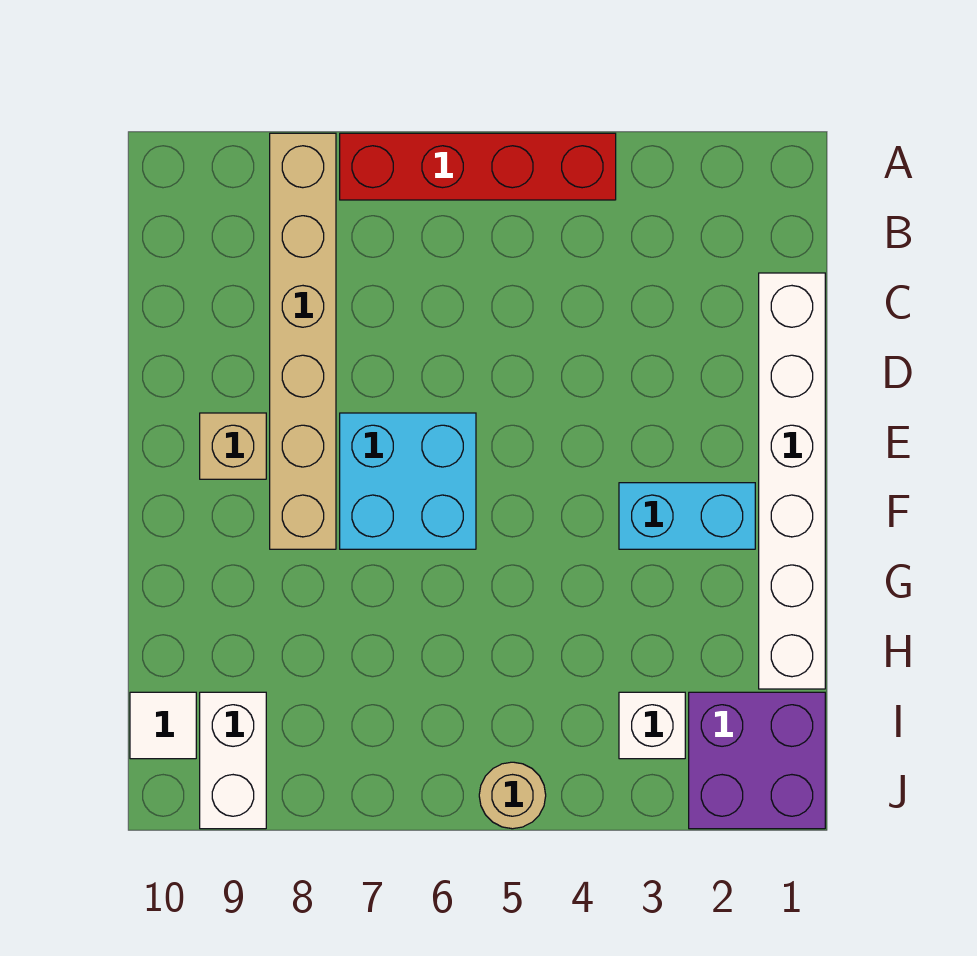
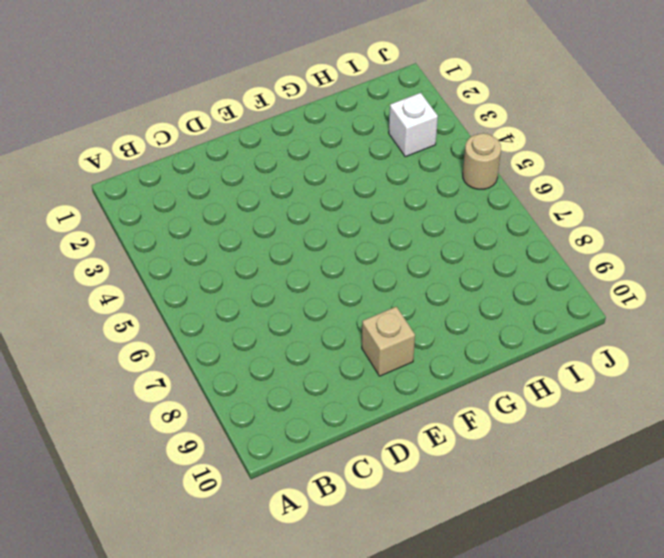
none -> red 1x4 brick [340,133,616,200]
none -> tan 1x6 brick [270,133,336,549]

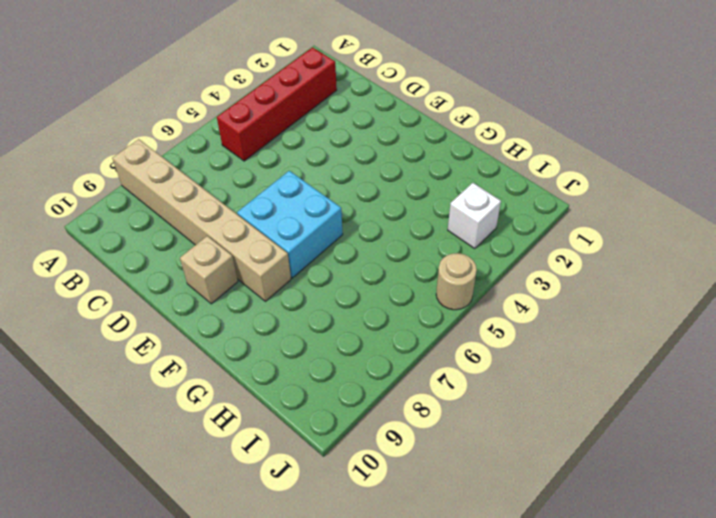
red 1x4 brick [217,47,337,161] -> red 1x4 brick moved to [340,133,616,200]
none -> white 1x6 brick [759,273,825,689]
none -> cyan 1x2 brick [619,483,755,549]

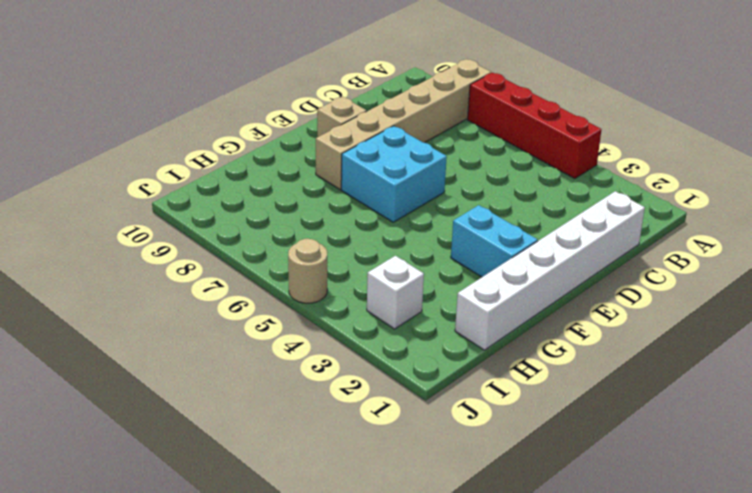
none -> purple 2x2 brick [689,692,825,829]
none -> white 1x2 brick [200,692,266,829]

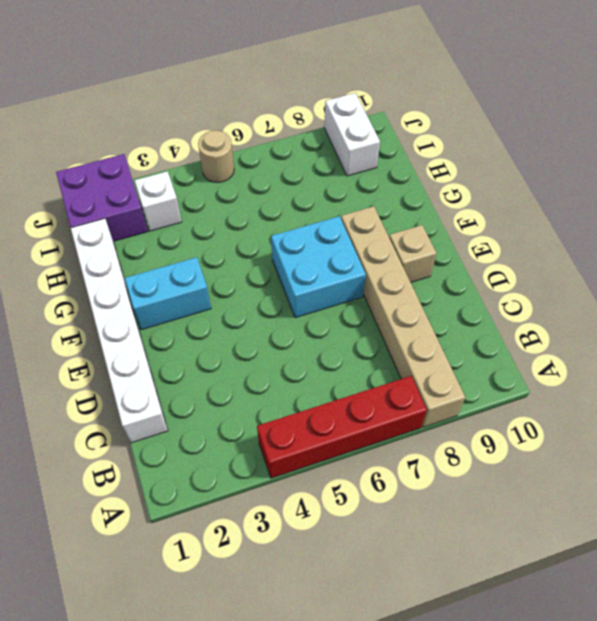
none -> white 1x1 tile [130,692,196,759]

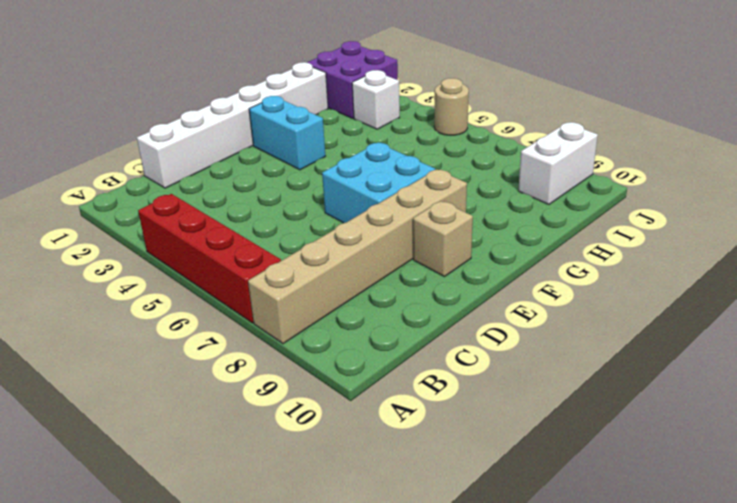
none -> white 1x1 tile [130,692,196,759]

